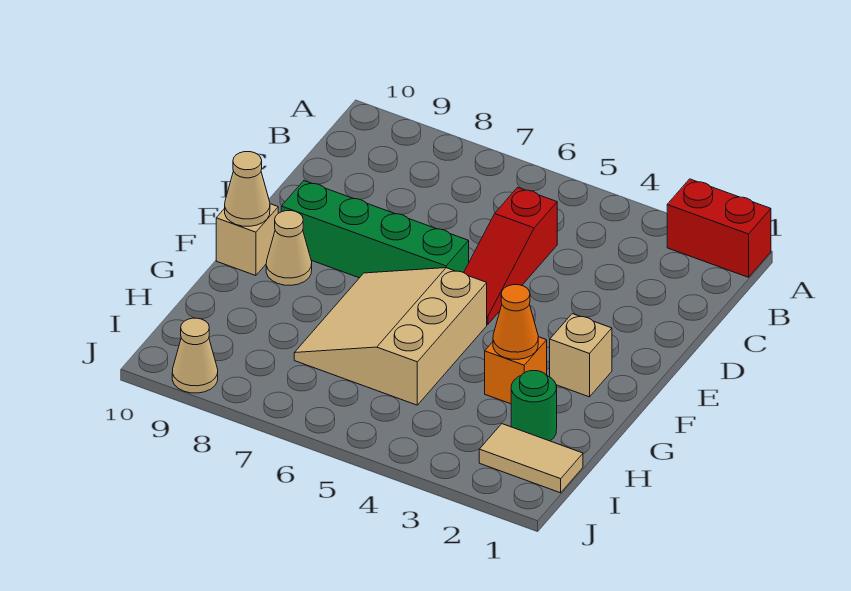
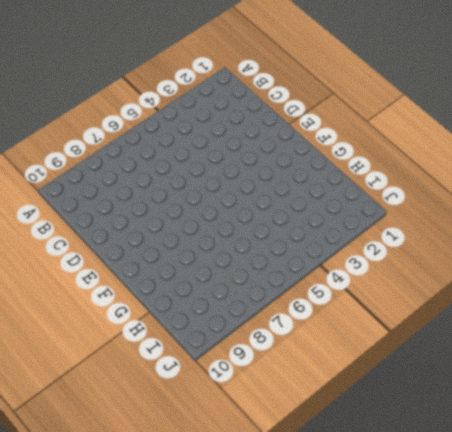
none -> red 1x2 brick [667,179,771,277]
none -> red 1x3 slope [464,187,557,324]
none -> green 1x4 brick [281,181,469,278]

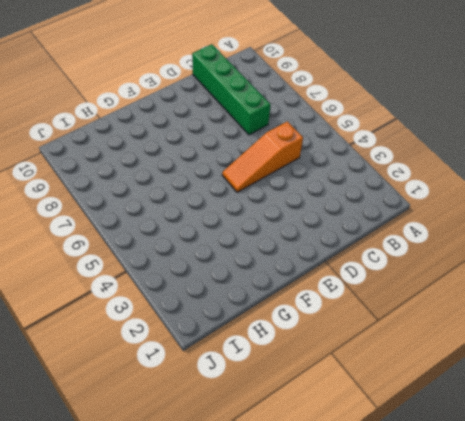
orange 1x3 slope [222,121,303,192] -> red 1x3 slope [464,187,557,324]
green 1x4 brick [192,44,271,135] -> green 1x4 brick moved to [281,181,469,278]
none -> red 1x2 brick [667,179,771,277]
none -> tan 1x1 brick [550,314,612,397]
none -> tan 3x3 slope [294,268,487,405]

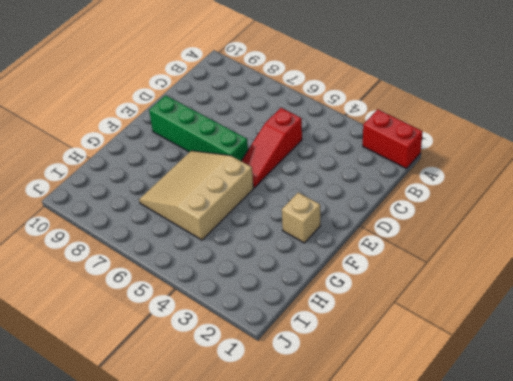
none -> tan 1x1 cone [266,211,312,285]
none -> tan 1x1 brick [216,204,278,276]
none -> orange 1x1 brick [485,337,547,404]

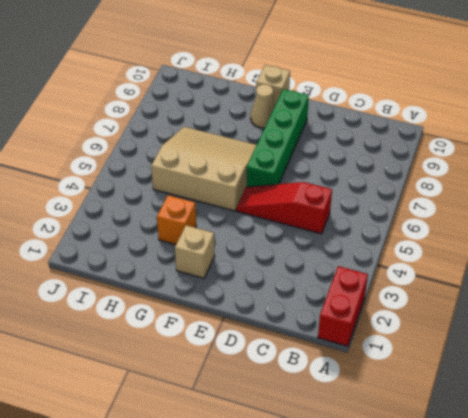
none -> green 1x1 round brick [511,371,557,441]
none -> tan 1x2 tile [479,424,583,493]
none -> tan 1x1 cone [172,318,218,393]

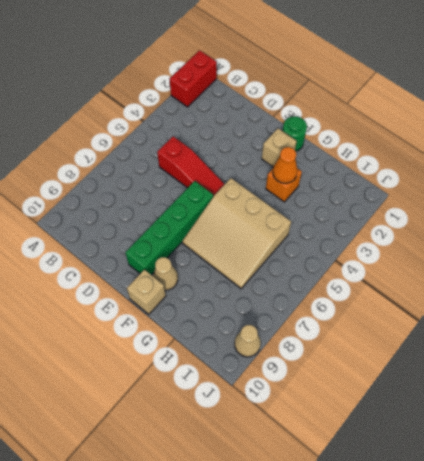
green 1x1 round brick [283,116,307,151] -> green 1x1 round brick moved to [511,371,557,441]
none -> tan 1x2 tile [479,424,583,493]
none -> tan 1x1 cone [225,152,270,226]

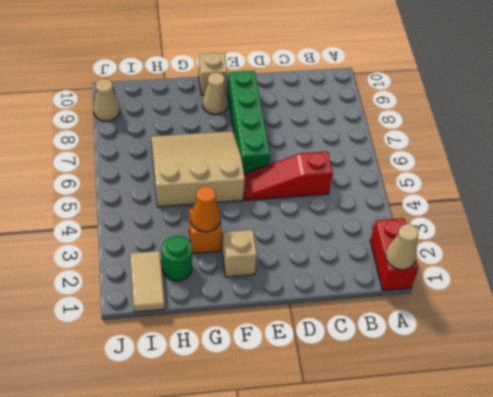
tan 1x1 cone [386,224,418,270] -> tan 1x1 cone moved to [225,152,270,226]

